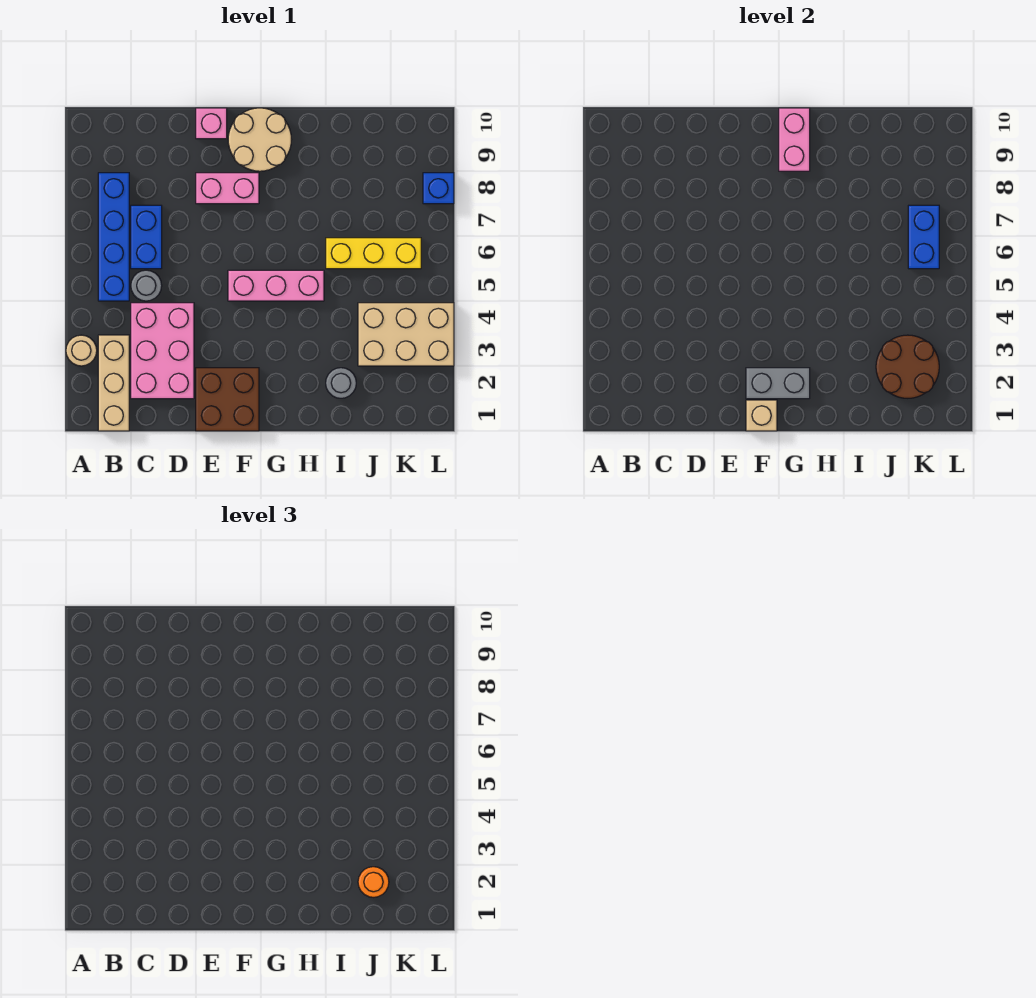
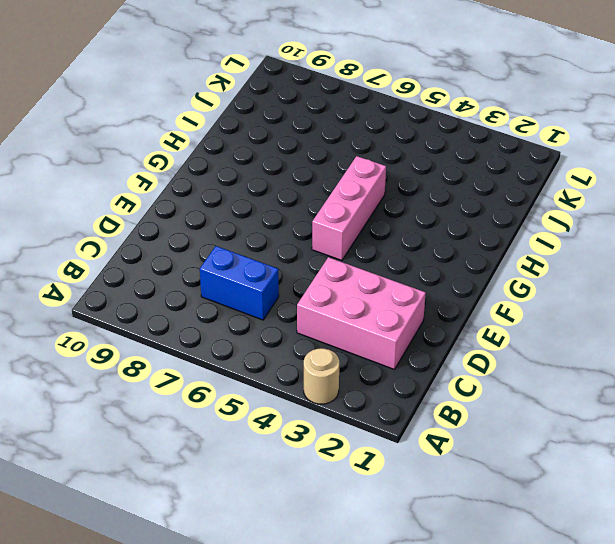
none -> tan 1x3 brick [98,335,129,431]
none -> blue 1x4 brick [98,173,129,301]
none -> grey 1x1 round brick [131,270,162,301]

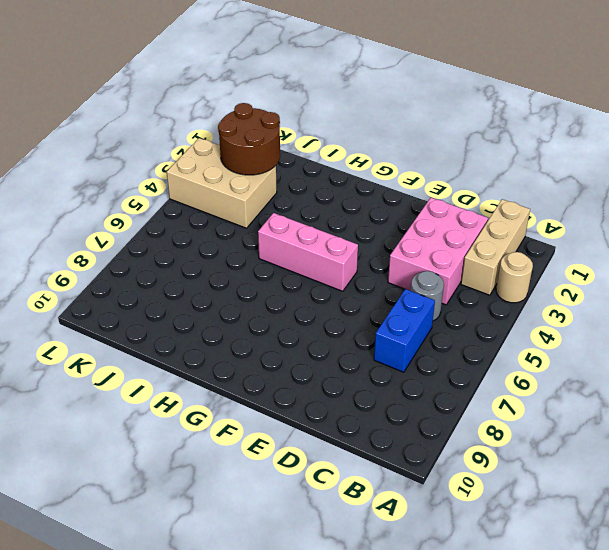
none -> blue 1x4 brick [98,173,129,301]
none -> brown 2x2 brick [196,368,259,431]
none -> pink 1x2 brick [196,173,259,204]

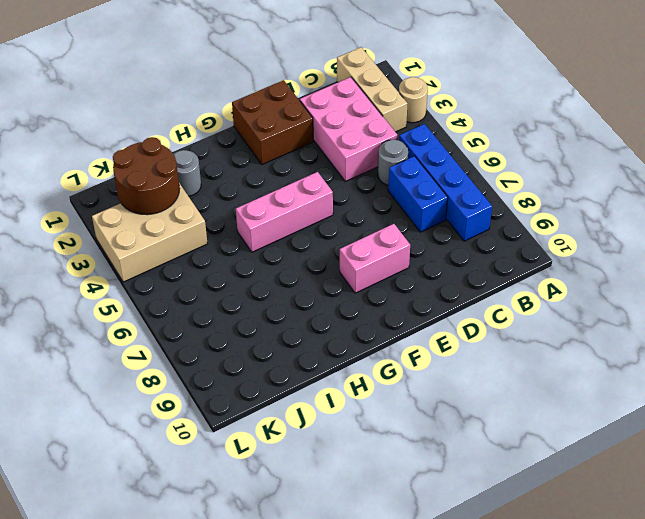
none -> pink 1x1 brick [196,108,227,139]
none -> tan 2x2 round brick [228,108,292,171]
none -> yellow 1x3 brick [326,238,421,269]

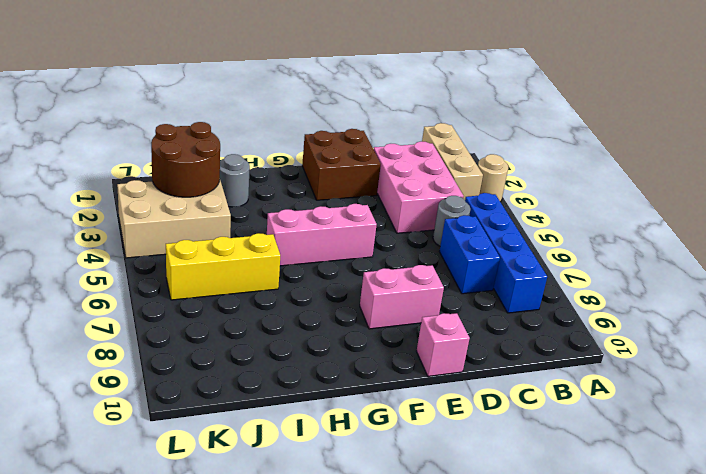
none -> tan 2x2 round brick [228,108,292,171]
none -> blue 1x1 brick [423,173,454,204]
none -> tan 1x1 brick [746,400,777,431]

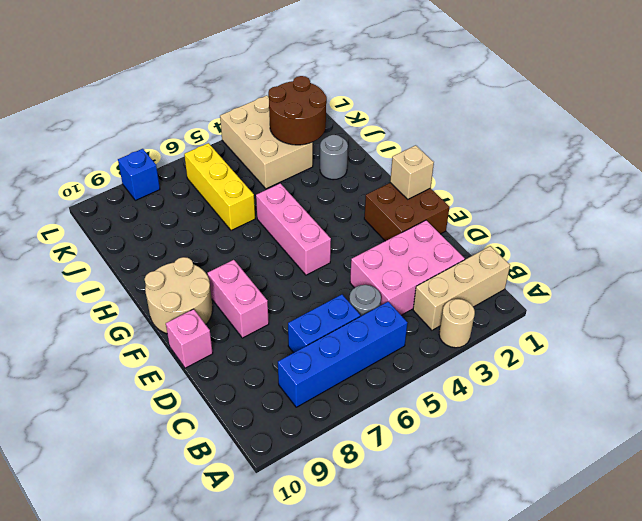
none -> grey 1x2 brick [746,368,810,399]
none -> pink 1x2 brick [779,108,810,171]
none -> blue 1x2 brick [908,205,939,269]

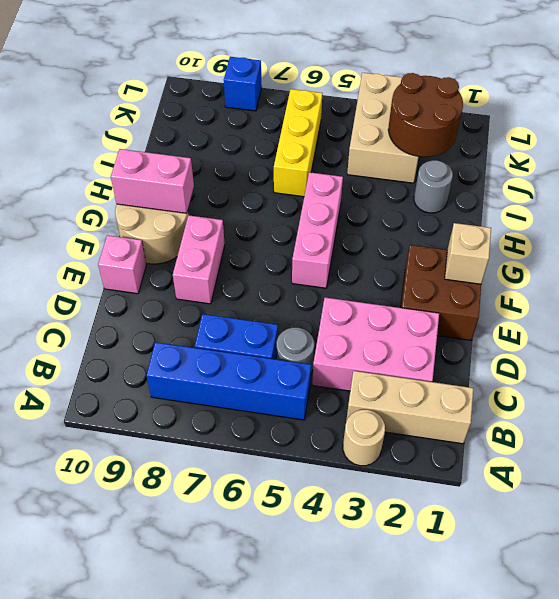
none -> grey 1x2 brick [746,368,810,399]
none -> blue 1x2 brick [908,205,939,269]
none -> orange 1x1 round brick [358,867,389,897]

